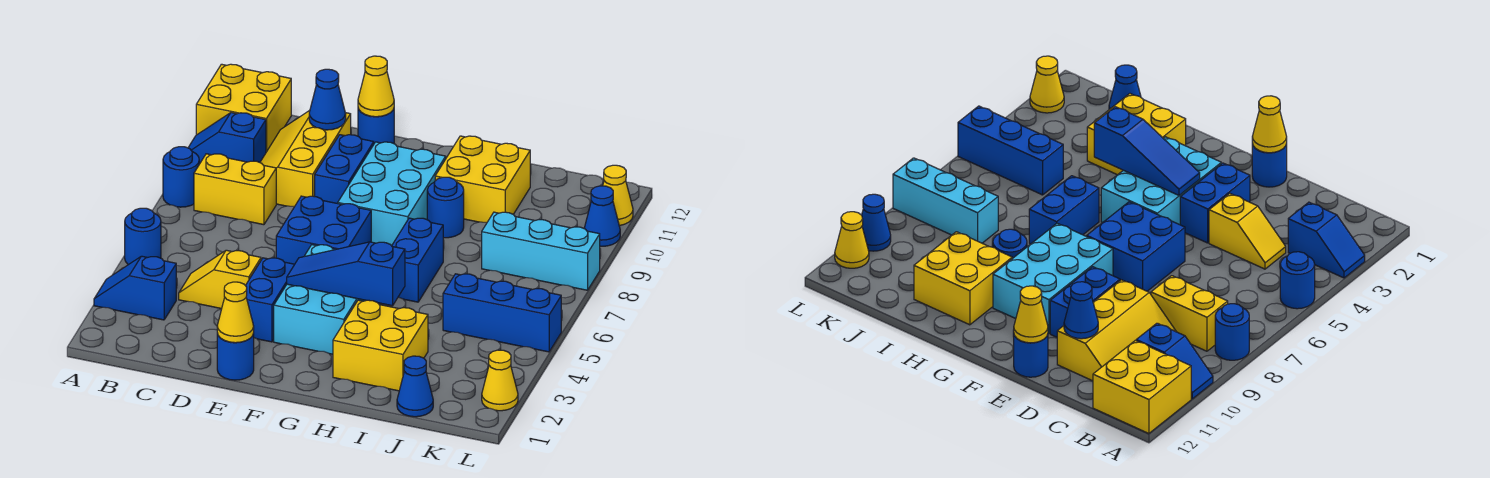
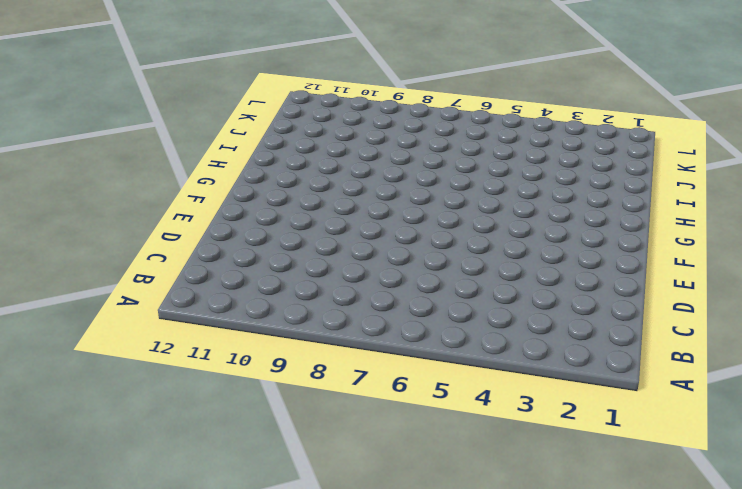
none -> blue 1x2 slope [94,256,176,320]
none -> blue 1x1 round brick [125,208,161,265]
none -> blue 1x1 round brick [163,147,199,207]

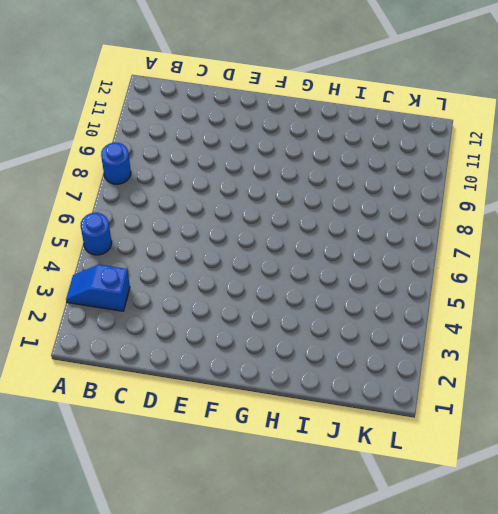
none -> blue 1x2 slope [188,113,266,164]
none -> yellow 2x2 brick [196,64,291,152]
none -> yellow 1x2 brick [194,154,276,225]

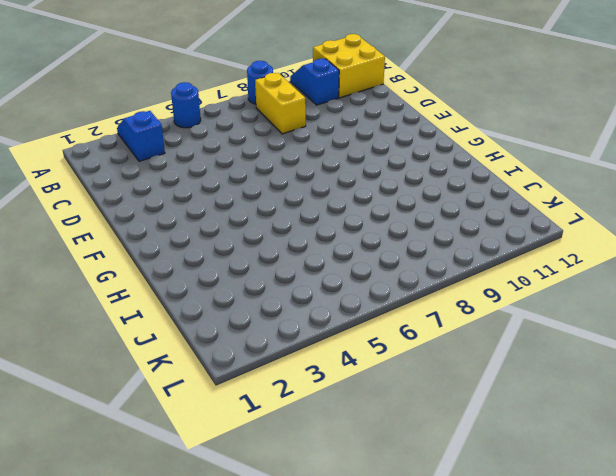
none -> yellow 1x2 slope [179,250,261,309]
none -> yellow 2x3 slope [260,110,351,207]
none -> blue 1x1 round brick [217,333,254,380]

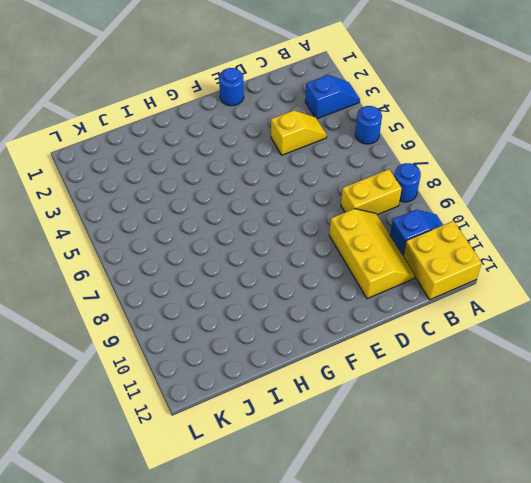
none -> blue 1x2 brick [246,258,295,342]
none -> blue 2x2 brick [276,196,371,264]
none -> blue 1x2 brick [315,135,374,203]

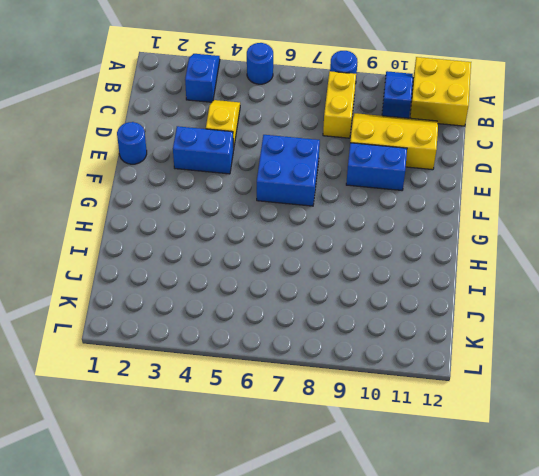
none -> blue 1x1 round brick [358,109,394,144]
none -> cyan 2x3 brick [274,245,366,354]
none -> cyan 2x3 brick [338,142,446,246]

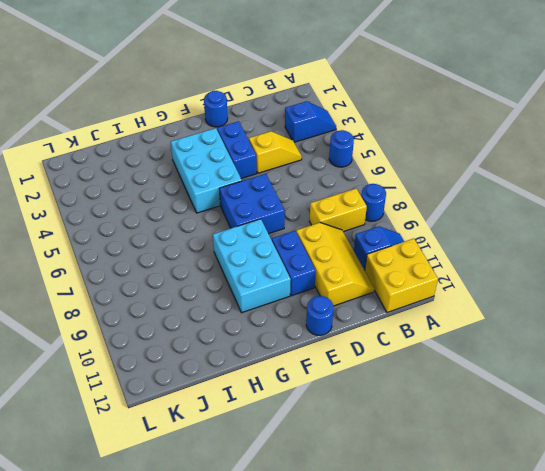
none -> yellow 2x2 brick [333,300,428,391]
none -> blue 1x2 brick [392,218,443,302]
none -> blue 1x1 round brick [427,177,464,238]

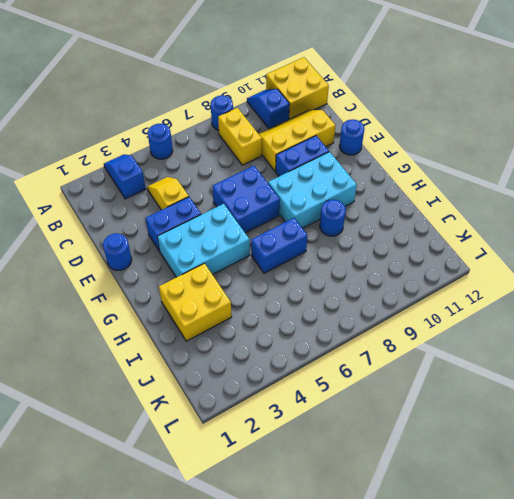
none -> yellow 2x2 brick [435,136,530,223]
none -> blue 1x1 cone [397,356,433,417]
none -> blue 1x3 brick [443,274,561,352]

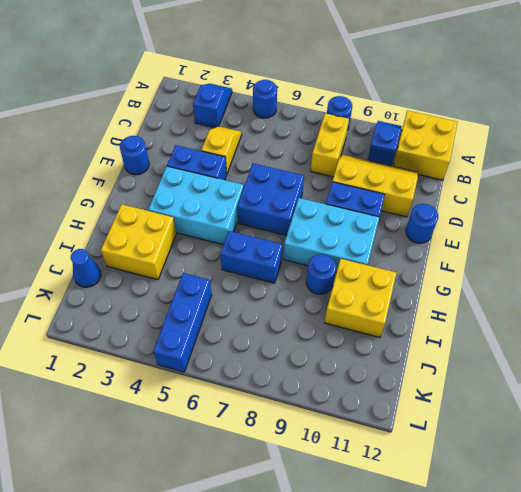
none -> cyan 1x3 brick [482,212,600,290]
none -> yellow 1x1 cone [482,350,518,411]
none -> blue 1x1 cone [584,186,620,246]

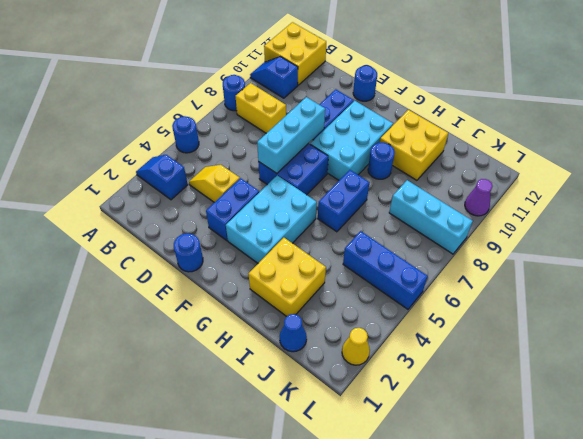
cyan 1x3 brick [257,97,325,173] -> none
purple 1x1 cone [465,179,493,216] -> blue 1x1 cone [584,186,620,246]
none -> yellow 2x3 slope [260,110,351,207]
none -> yellow 1x1 cone [603,165,633,226]
none -> blue 1x1 cone [309,69,346,130]

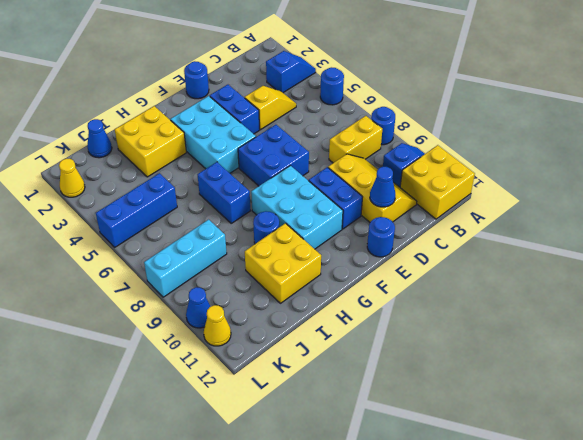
none -> yellow 1x1 cone [217,282,254,343]
none -> yellow 1x1 cone [358,56,394,117]
none -> blue 1x3 slope [287,242,405,306]

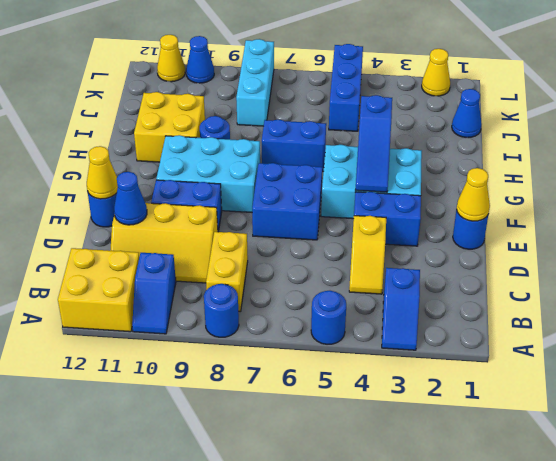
none -> yellow 2x2 brick [333,300,428,391]

